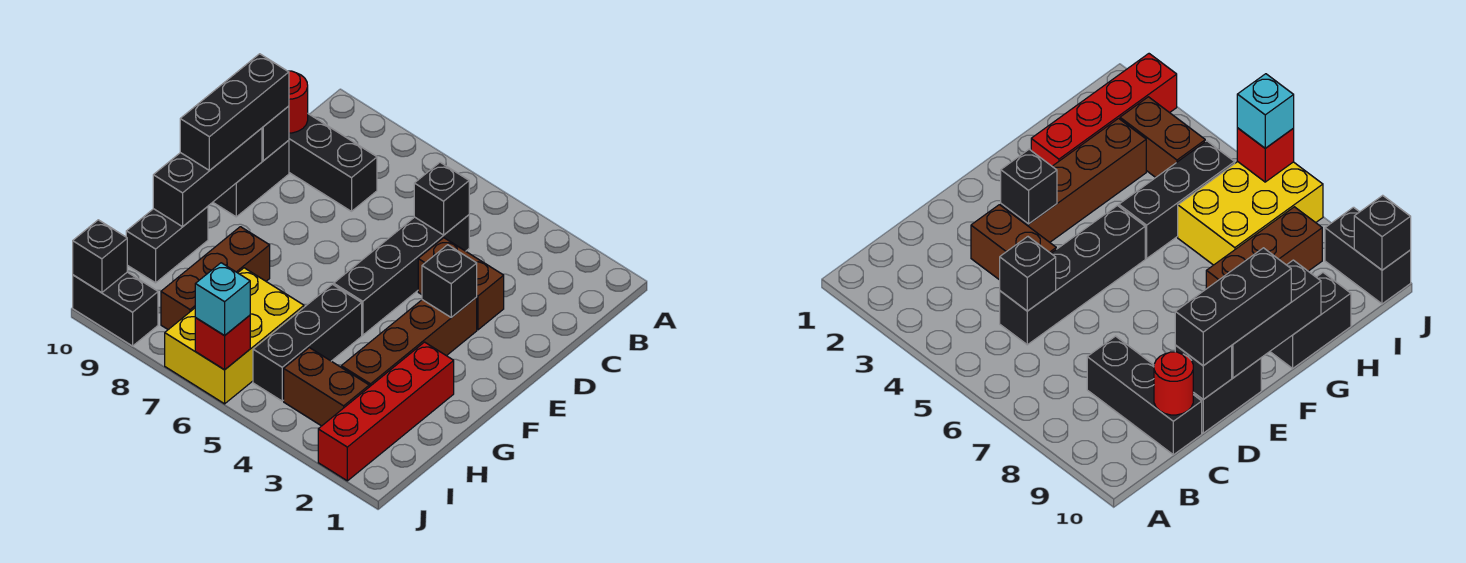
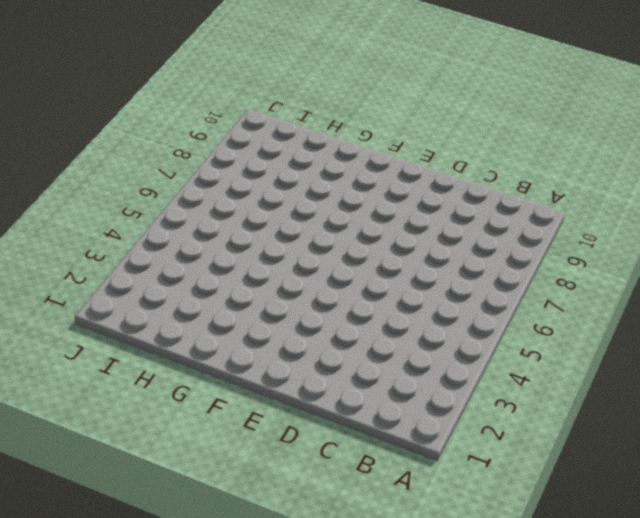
none -> black 1x4 brick [334,215,469,335]
none -> black 1x3 brick [289,114,377,211]
none -> brown 1x2 brick [418,238,504,330]

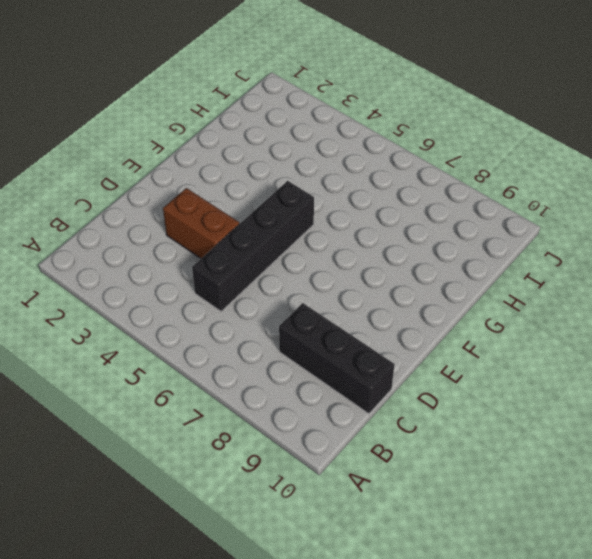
none -> black 1x2 brick [213,140,289,217]
none -> brown 1x4 brick [341,297,477,387]
none -> red 1x4 brick [318,342,454,481]

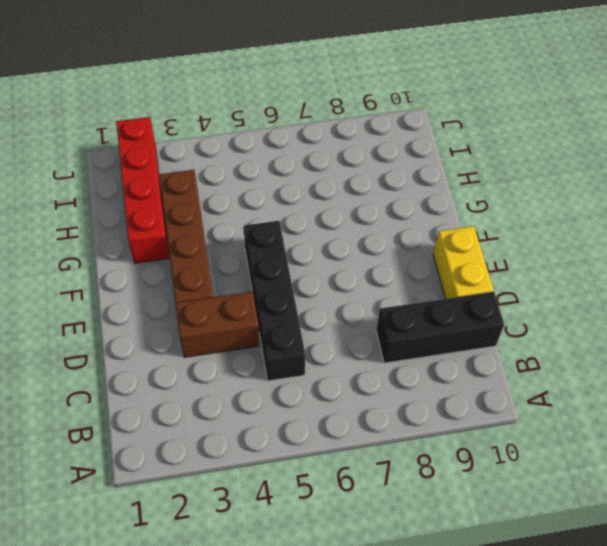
yellow 1x2 brick [433,226,494,299] -> black 1x2 brick [213,140,289,217]
none -> black 1x3 brick [253,284,362,401]
none -> brown 1x3 brick [161,227,270,330]
none -> black 1x2 brick [126,207,208,283]

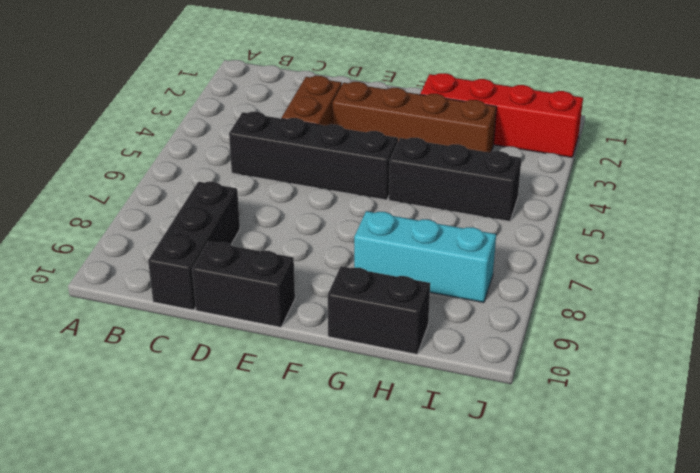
cyan 1x3 brick [354,211,496,302] -> brown 1x3 brick [161,227,270,330]
none -> yellow 2x3 brick [165,268,304,404]
none -> brown 1x2 brick [284,348,369,426]
none -> black 1x2 brick [73,272,158,346]

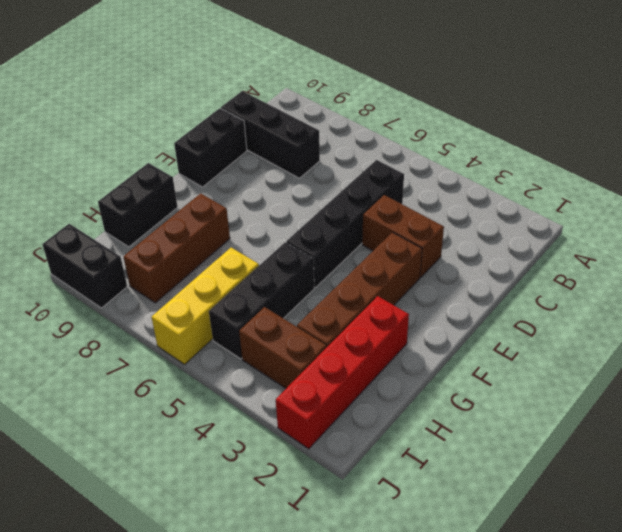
yellow 1x3 brick [152,248,259,364] -> yellow 2x3 brick [165,268,304,404]
none -> black 1x1 brick [414,162,469,235]
none -> red 1x1 round brick [288,71,308,133]
none -> black 1x1 brick [262,106,289,161]

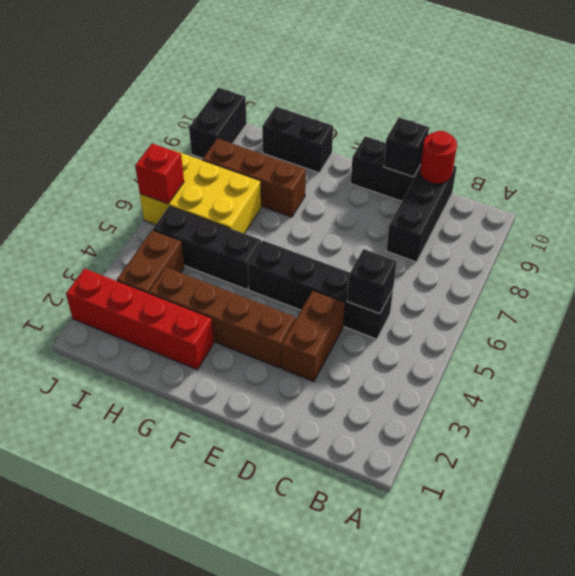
none -> black 1x1 brick [422,245,477,317]
none -> black 1x3 brick [153,128,262,227]
none -> black 1x1 brick [73,220,127,293]

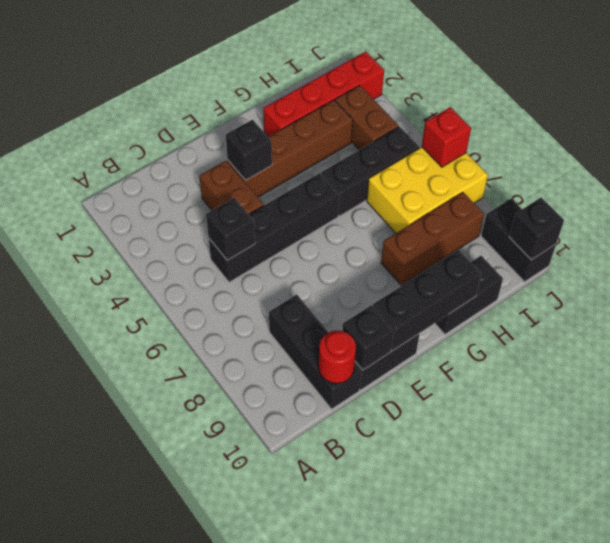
none -> black 1x3 brick [180,54,289,171]
none -> cyan 1x1 brick [195,263,250,336]

